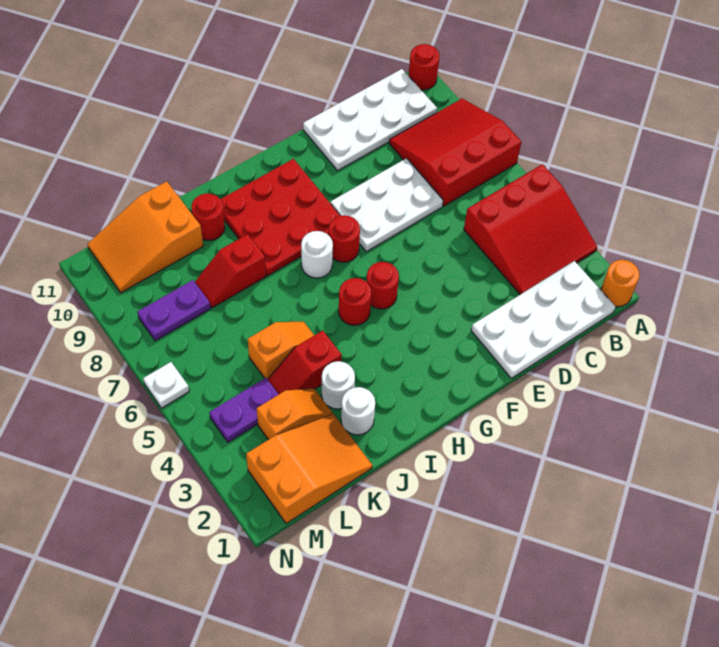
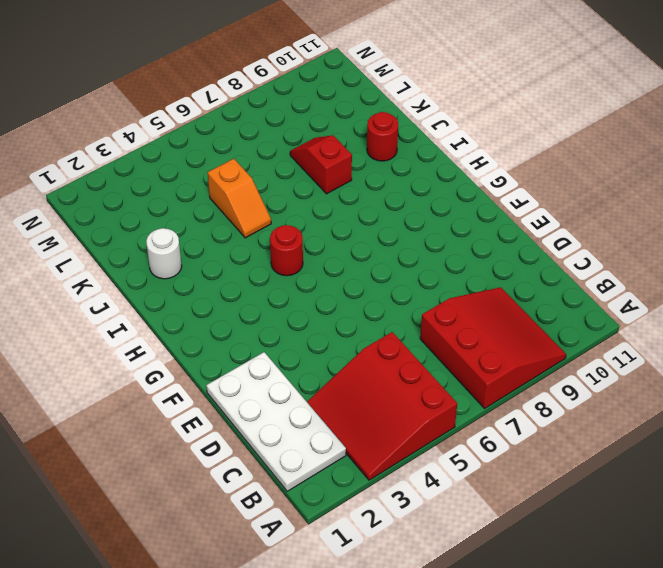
none -> orange 1x1 round brick [601,260,639,307]
none -> red 1x1 round brick [409,44,439,90]
none -> white 2x4 plate [303,69,437,171]

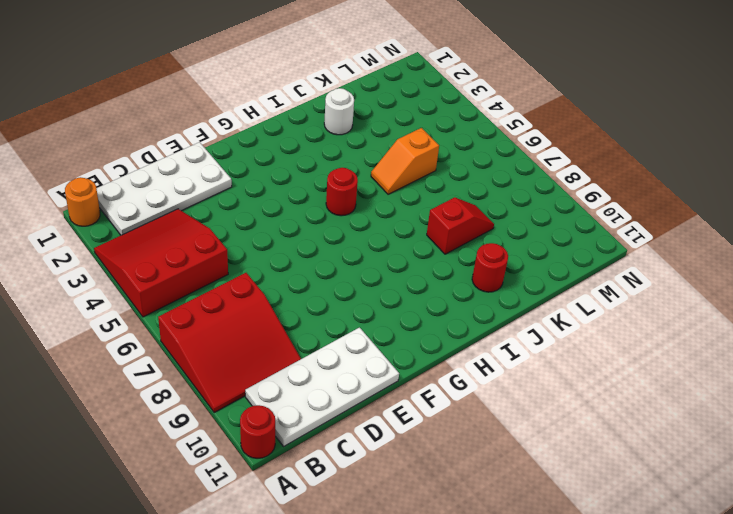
none -> white 2x3 plate [331,158,443,252]
none -> red 1x1 round brick [366,262,399,309]
none -> red 1x1 round brick [328,215,360,262]

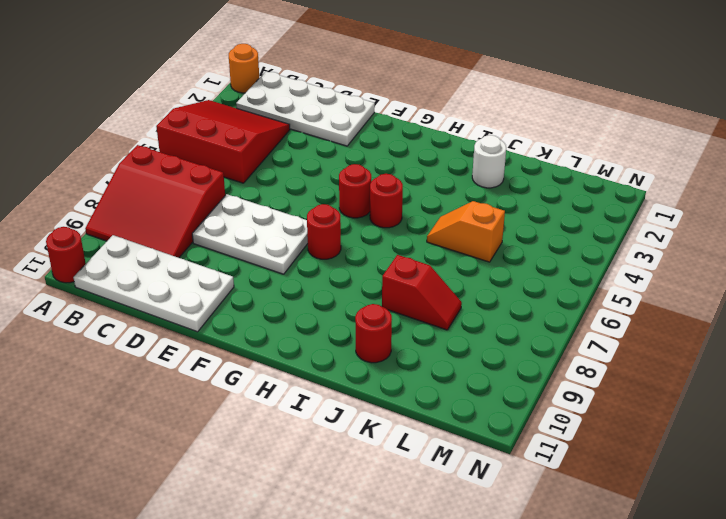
none -> red 3x3 plate [220,159,340,276]
none -> white 1x1 round brick [301,231,333,278]
none -> white 1x1 round brick [322,361,355,409]

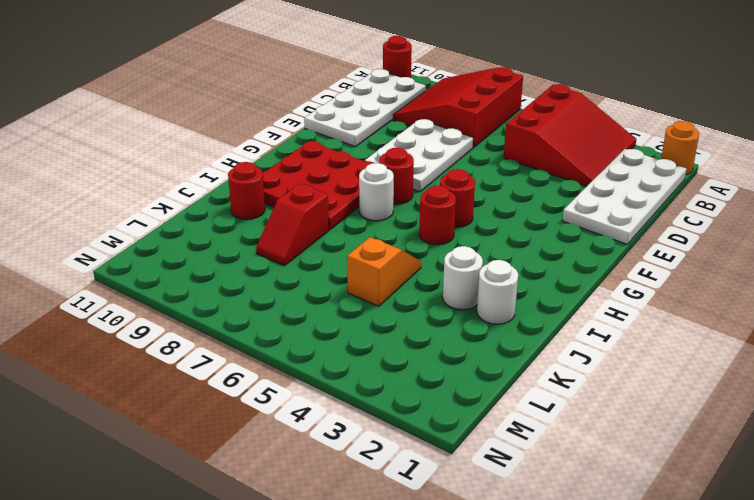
none -> red 1x2 slope [268,331,342,394]
none -> orange 2x3 slope [246,414,373,524]
none -> orange 1x2 slope [257,388,332,440]

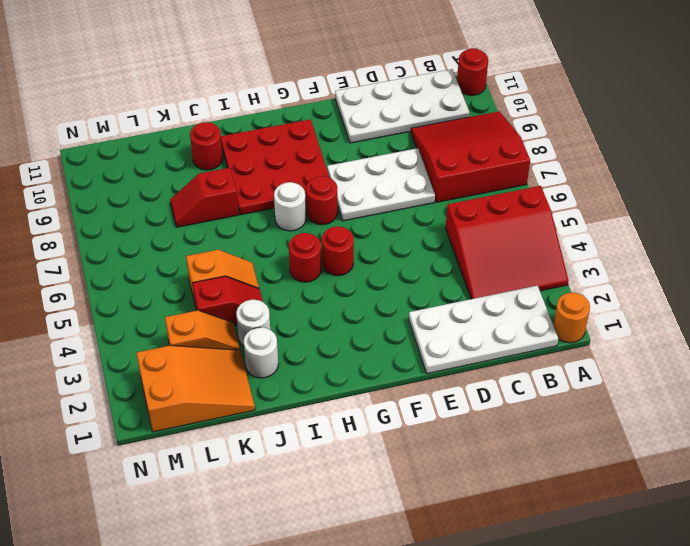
red 1x2 slope [193,276,263,325] -> red 1x2 slope turned to [268,331,342,394]
none -> orange 2x3 slope [88,181,203,293]
none -> purple 1x2 plate [209,378,279,442]
none -> purple 1x2 plate [137,280,211,341]

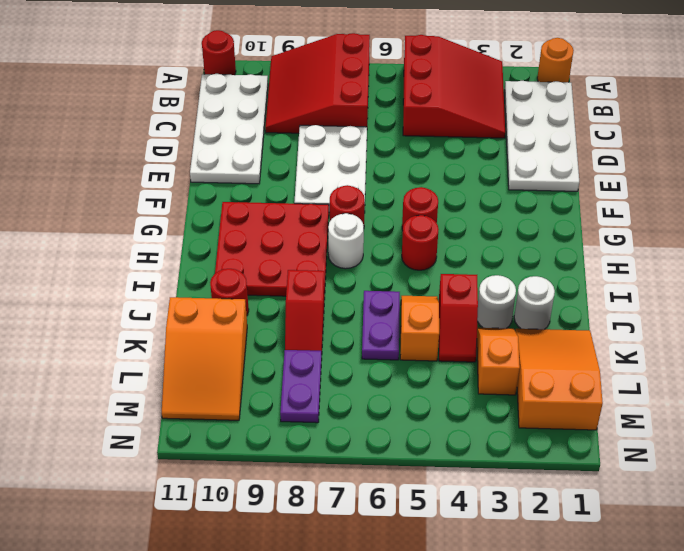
purple 1x2 plate [362,291,400,360] -> purple 1x2 plate moved to [209,378,279,442]
none -> white 1x1 plate [143,362,189,408]

